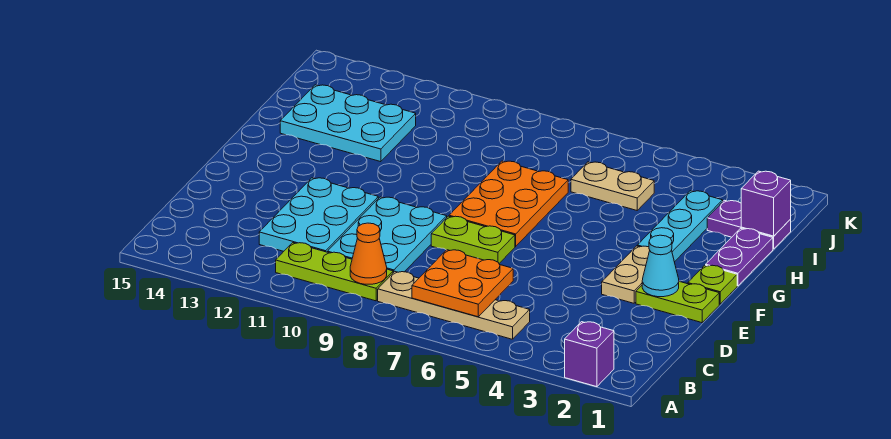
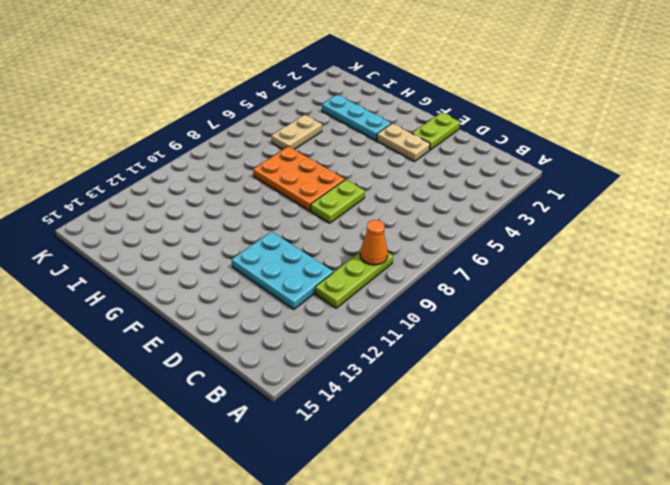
none -> purple 1x1 brick [565,322,614,387]
none -> tan 1x4 plate [378,272,530,339]
none -> cyan 2x3 plate [327,197,447,273]

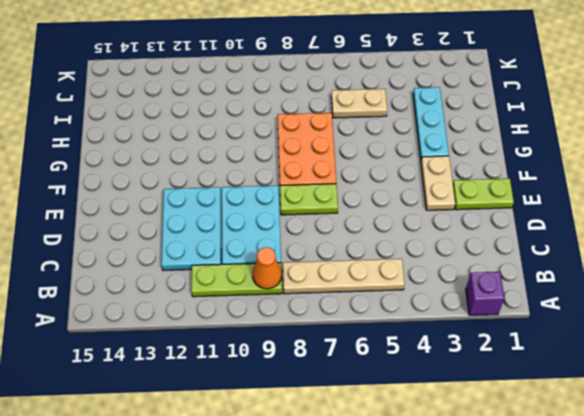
none -> lime 1x1 plate [688,265,737,304]
none -> purple 1x2 plate [706,228,773,286]
none -> cyan 2x3 plate [280,85,416,162]

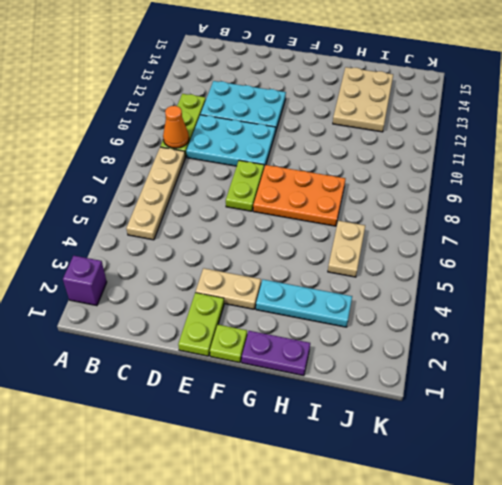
tan 2x3 plate [333,67,393,132] -> cyan 2x3 plate [280,85,416,162]
none -> purple 1x2 plate [707,200,791,249]
none -> orange 2x2 plate [412,250,513,317]
none -> cyan 1x1 cone [642,235,679,297]

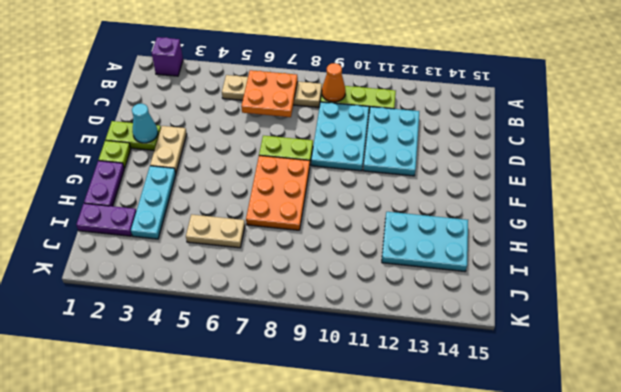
none -> purple 1x1 brick [741,171,791,236]

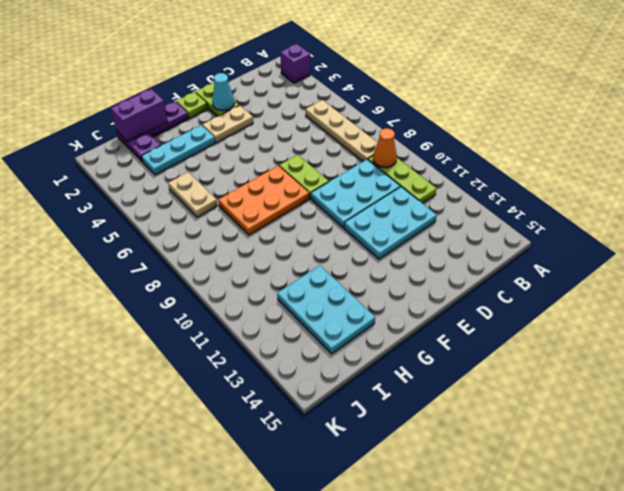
purple 1x2 brick [111,89,168,142] -> purple 1x1 brick [741,171,791,236]
none -> orange 2x2 plate [412,250,513,317]

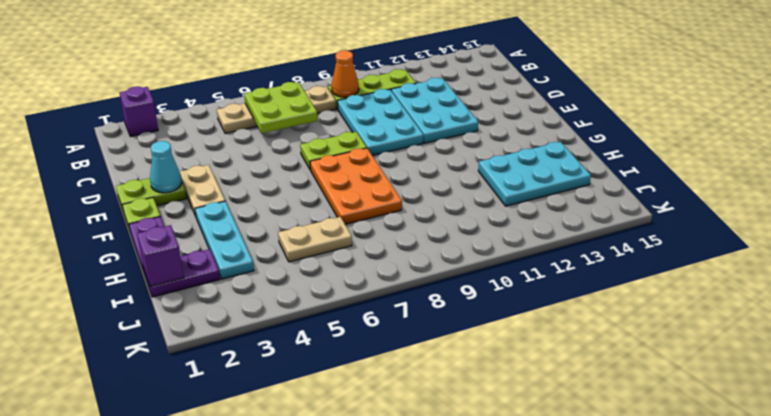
lime 2x2 plate [244,82,318,133] -> orange 2x2 plate [412,250,513,317]

